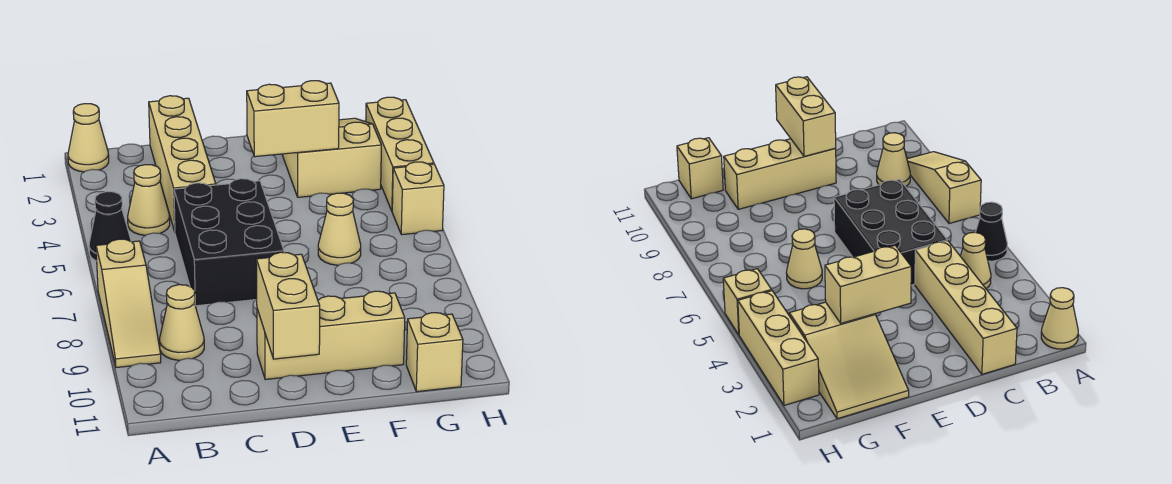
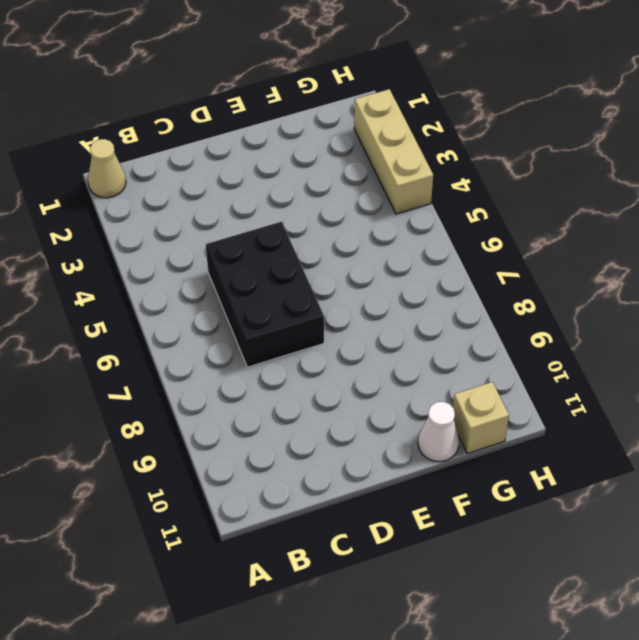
white 1x1 cone [418,402,459,462] -> none
none -> black 1x1 cone [89,192,131,261]
none -> tan 1x3 slope [96,239,161,368]
none -> tan 1x1 cone [128,165,170,235]

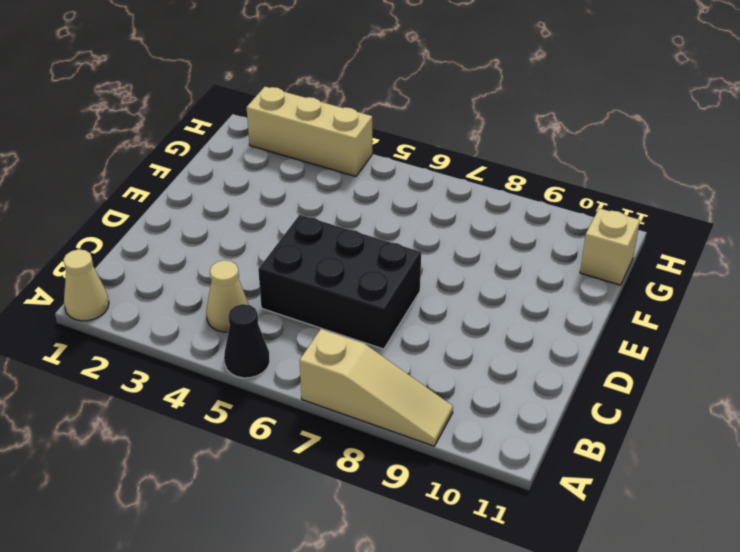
none -> tan 1x1 cone [160,285,204,360]
none -> tan 1x4 brick [149,96,216,232]
none -> tan 1x3 brick [257,291,405,380]

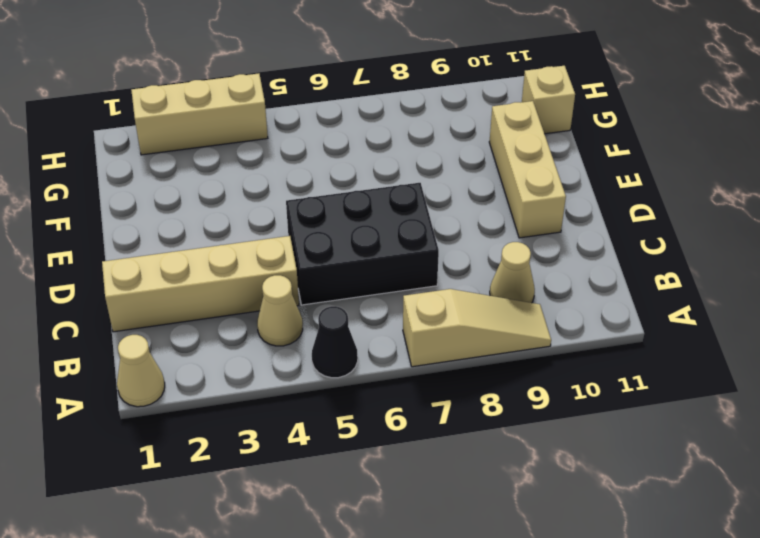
none -> tan 2x3 slope [282,118,381,197]
none -> tan 1x1 cone [318,193,361,265]
none -> tan 1x1 brick [392,162,444,235]

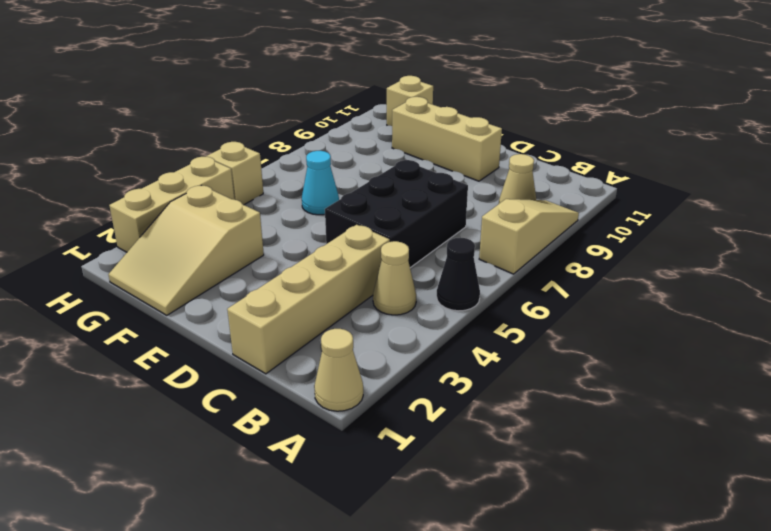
cyan 1x1 cone [302,151,339,215] -> tan 1x1 cone [318,193,361,265]
none -> tan 1x2 brick [256,252,320,359]
none -> tan 1x2 brick [247,81,339,157]

